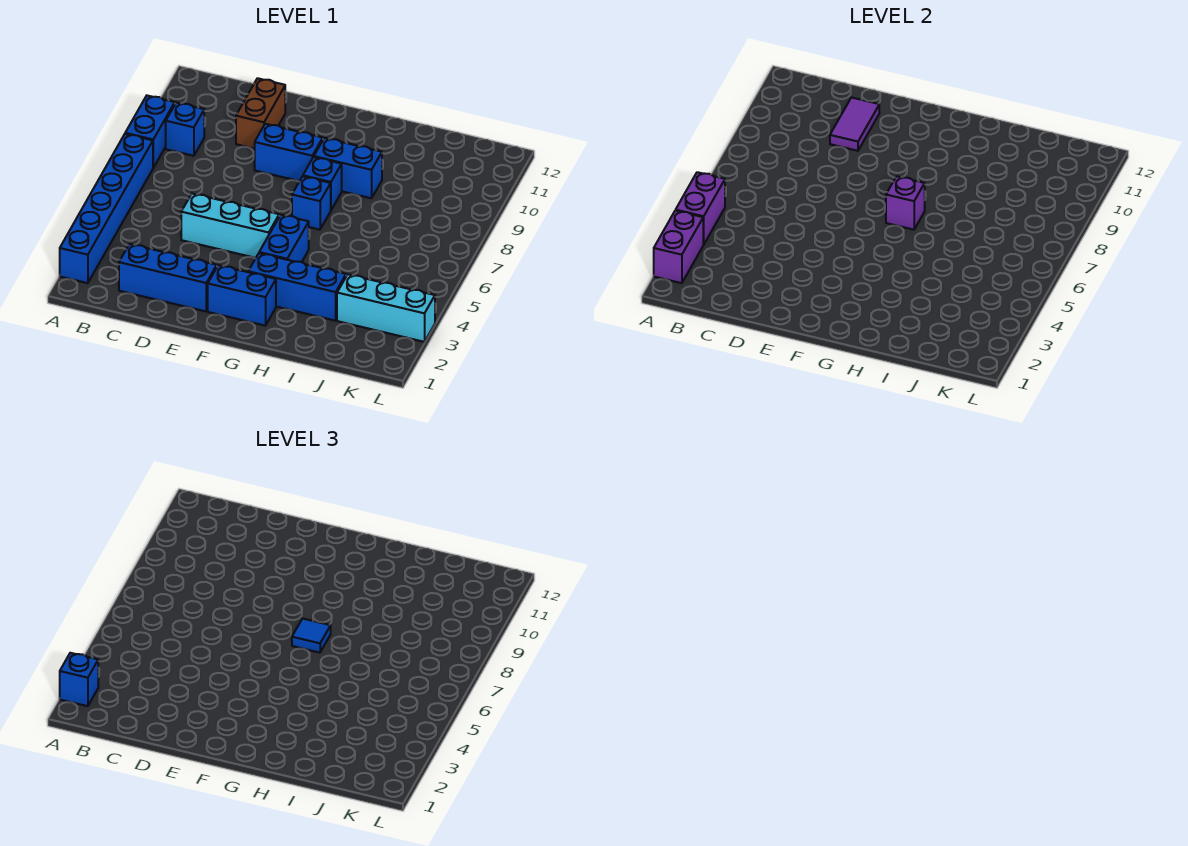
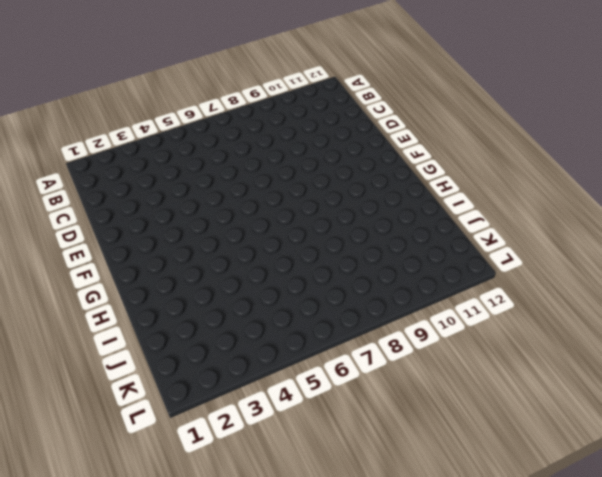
none -> blue 1x6 brick [60,134,153,283]
none -> blue 1x2 brick [125,96,175,168]
none -> blue 1x1 brick [166,102,204,156]

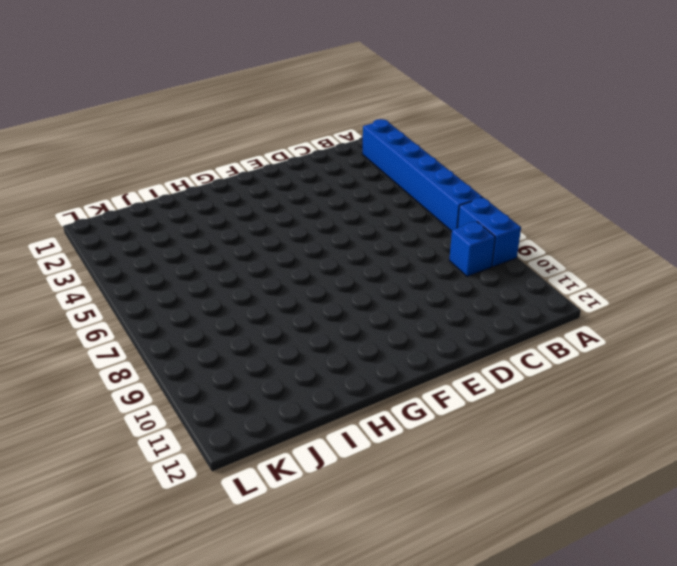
none -> blue 1x3 brick [119,244,217,311]
none -> cyan 1x3 brick [181,194,279,258]
none -> brown 1x2 brick [236,78,285,149]

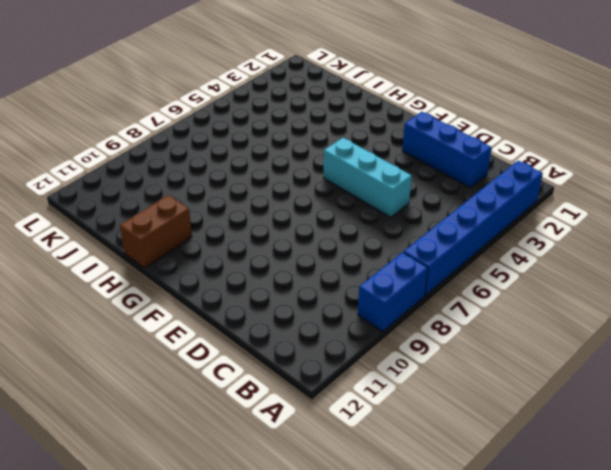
brown 1x2 brick [120,195,192,268] -> brown 1x2 brick moved to [236,78,285,149]
none -> blue 1x1 brick [166,102,204,156]
none -> blue 1x2 brick [255,124,323,181]
none -> blue 1x2 brick [208,265,276,326]

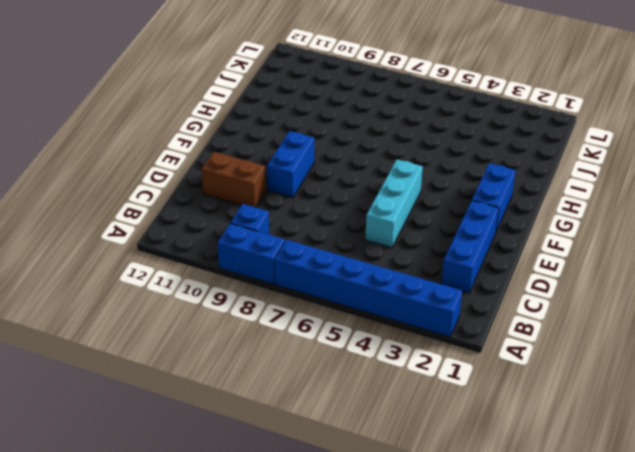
none -> blue 1x3 brick [248,253,346,321]
none -> blue 1x2 brick [259,215,309,262]
none -> blue 1x1 brick [292,176,331,230]

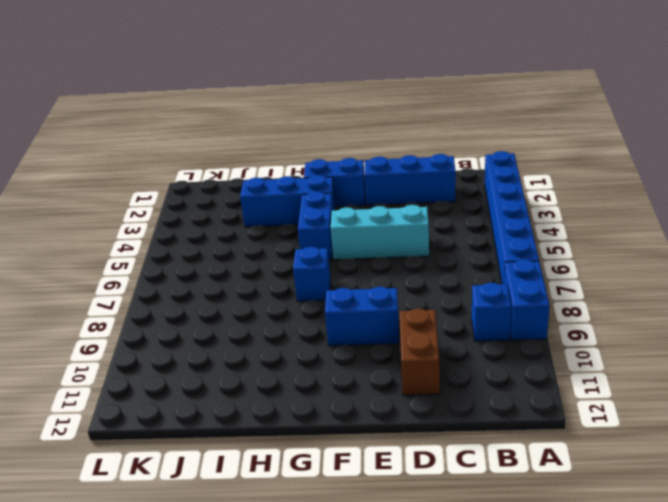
none -> blue 1x1 brick [303,157,342,210]
none -> blue 1x2 brick [314,138,382,198]
none -> cyan 1x3 brick [337,274,435,342]

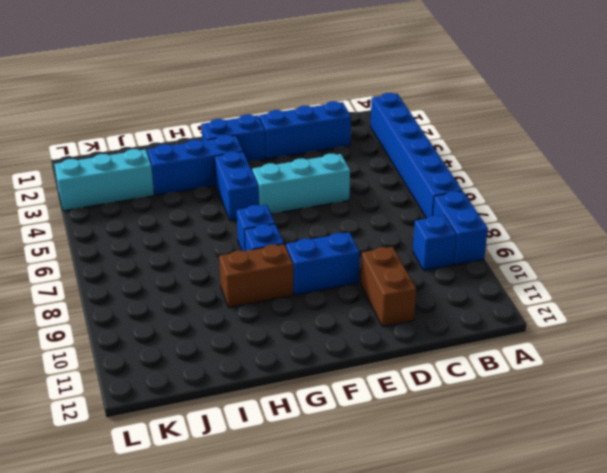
brown 1x2 brick [219,244,293,308] -> blue 1x2 brick [314,138,382,198]
none -> purple 1x2 brick [654,211,704,283]
none -> purple 1x2 brick [676,172,725,244]
none -> purple 1x2 tile [830,98,879,151]

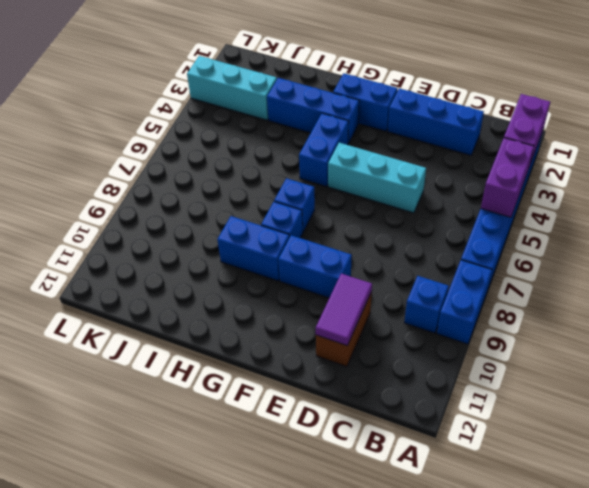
none -> purple 1x1 brick [886,176,925,230]
none -> blue 1x1 brick [60,653,98,706]
none -> blue 1x1 tile [292,619,331,653]

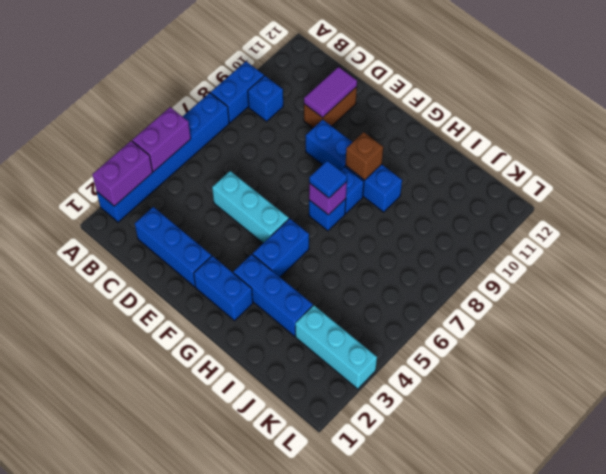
brown 1x1 brick [346,132,383,180] -> none
none -> blue 1x1 brick [60,653,98,706]

